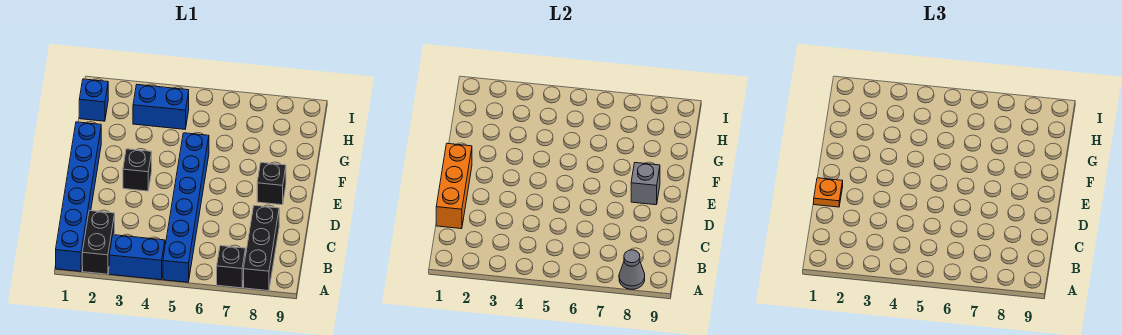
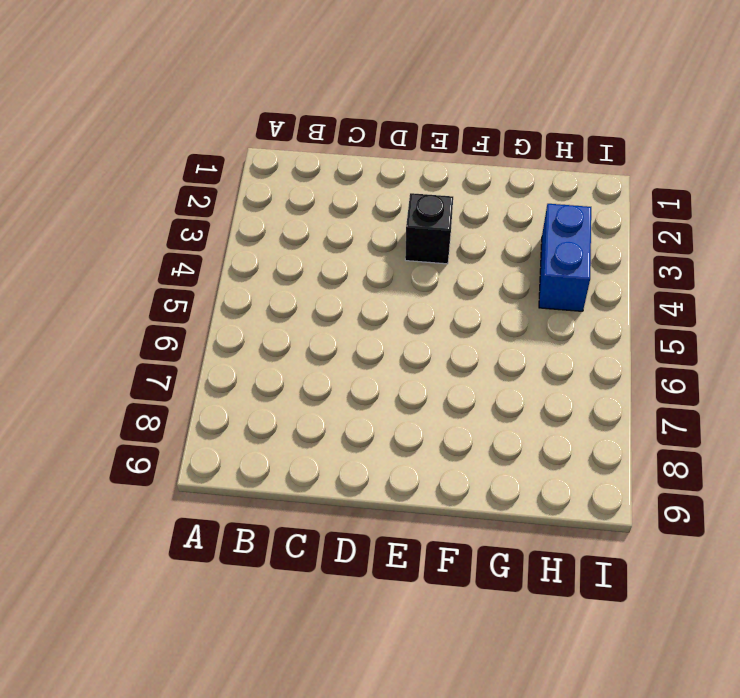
none -> blue 1x6 brick [56,122,101,272]
none -> black 1x2 brick [82,211,115,274]
none -> blue 1x2 brick [109,235,165,280]

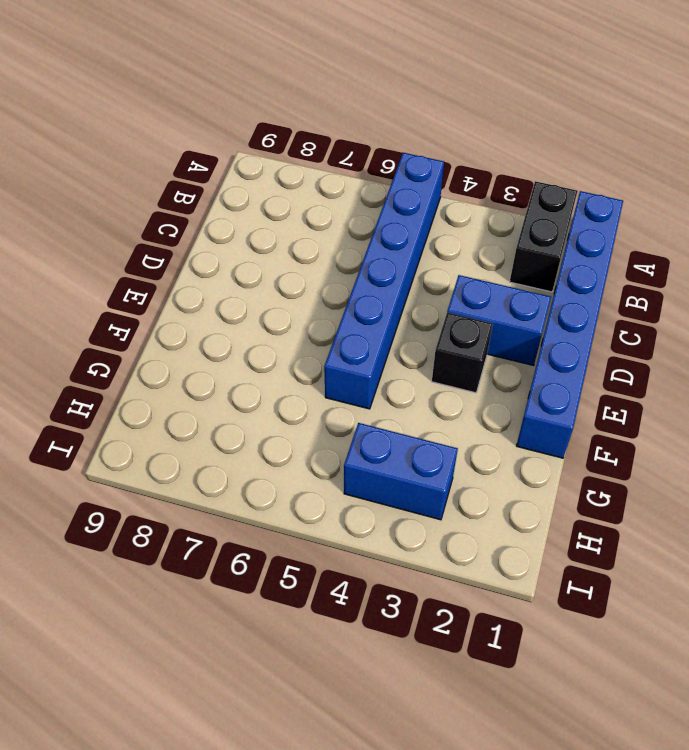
blue 1x2 brick [447,275,551,366] -> blue 1x2 brick moved to [109,235,165,280]
none -> black 1x1 brick [217,246,245,288]
none -> black 1x3 brick [244,205,279,291]
none -> black 1x1 brick [257,163,286,205]

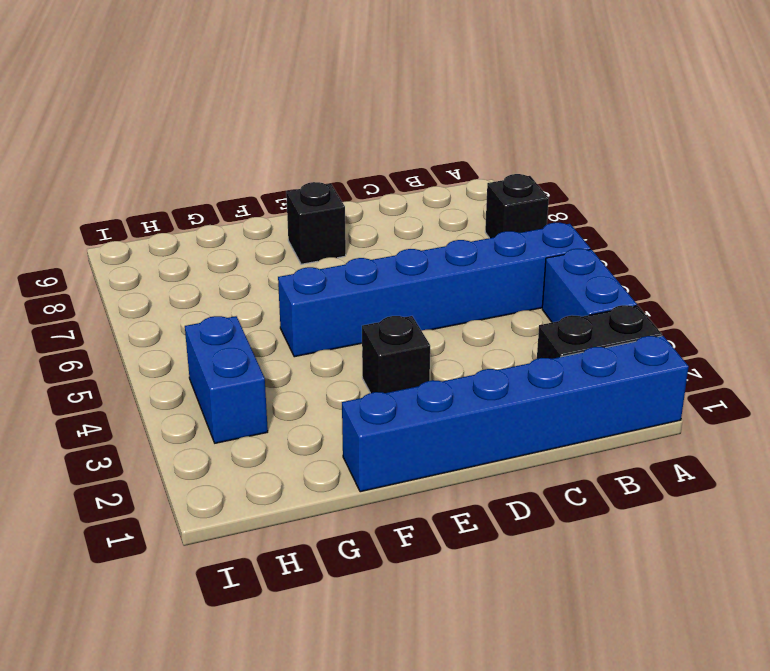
none -> black 1x3 brick [244,205,279,291]
none -> blue 1x1 brick [79,79,108,121]
none -> grey 1x1 cone [619,250,645,289]

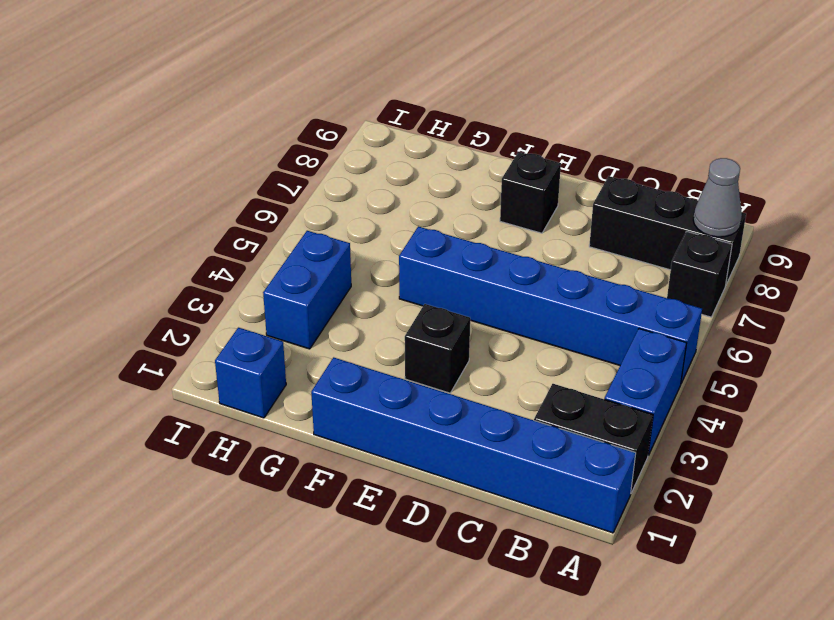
none -> orange 1x3 brick [436,143,472,229]
none -> grey 1x1 brick [631,163,660,205]
none -> orange 1x1 plate [814,178,843,207]

